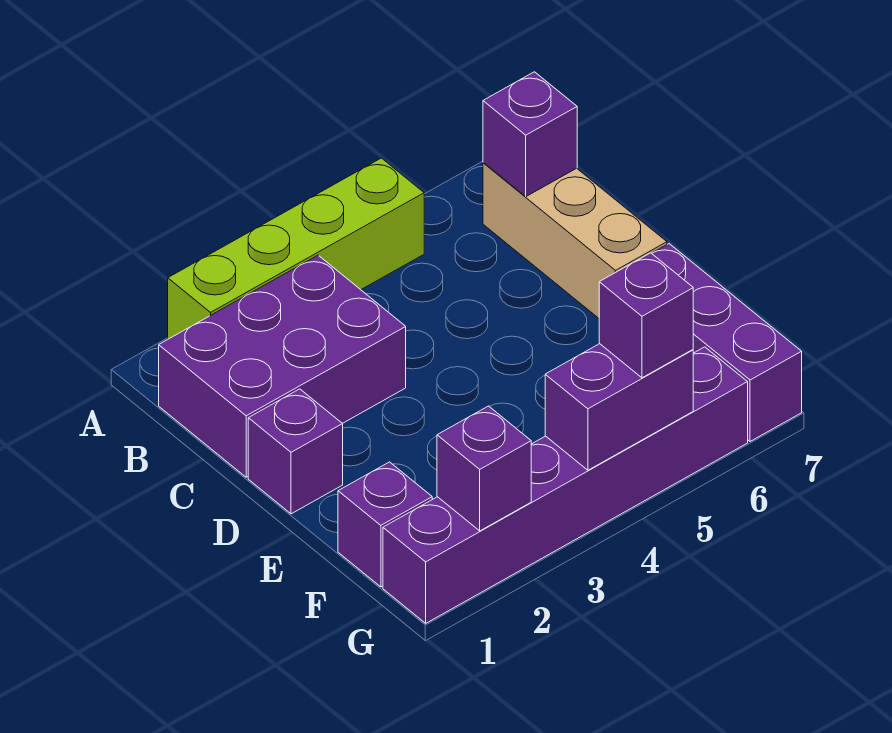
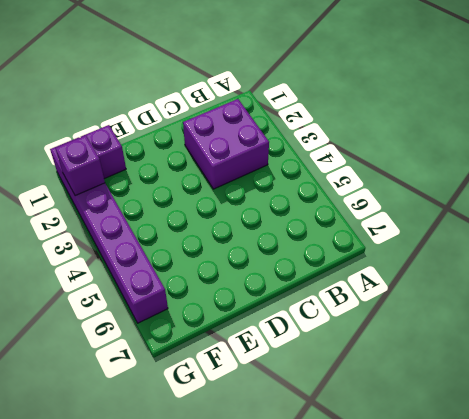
purple 2x2 brick [183,99,269,189] -> purple 2x3 brick [159,255,406,477]
none -> lime 1x4 brick [168,158,424,339]
none -> tan 1x3 brick [483,162,667,318]

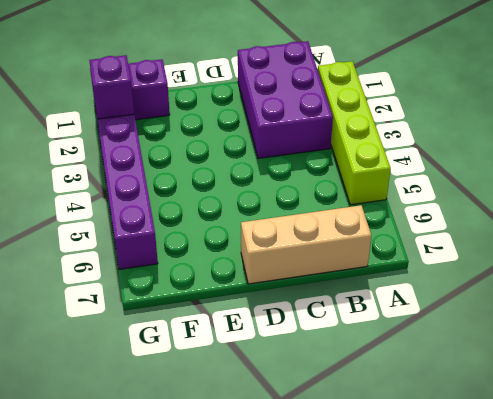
none -> purple 1x1 brick [248,389,343,514]
none -> purple 1x3 brick [652,244,802,441]

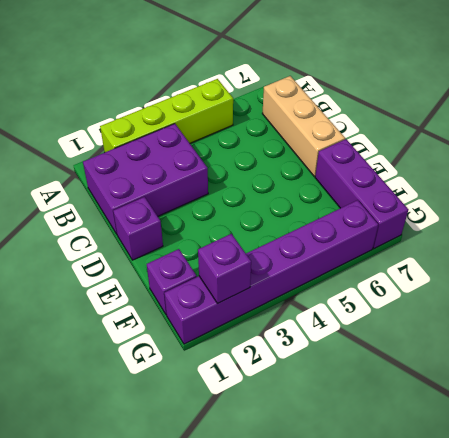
none -> purple 1x1 brick [483,72,577,196]
none -> purple 1x2 brick [545,344,693,470]

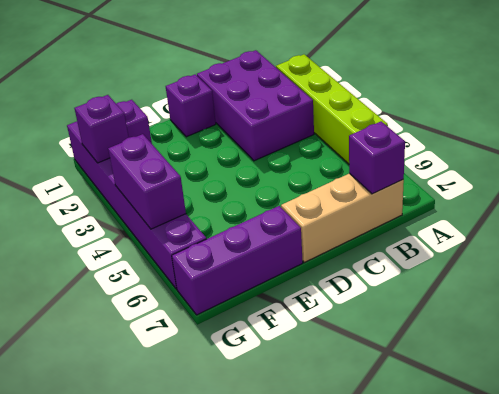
none -> purple 1x1 brick [599,253,693,378]

